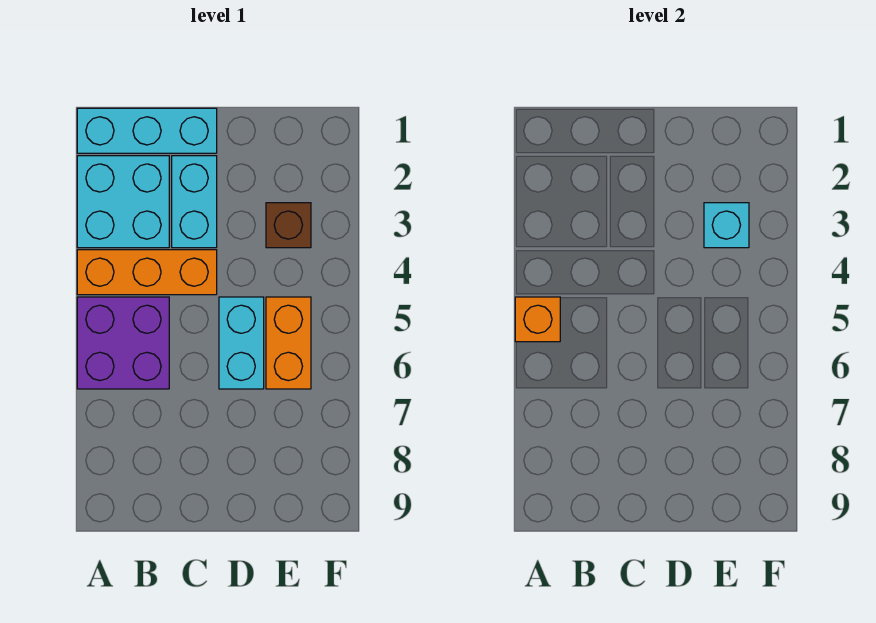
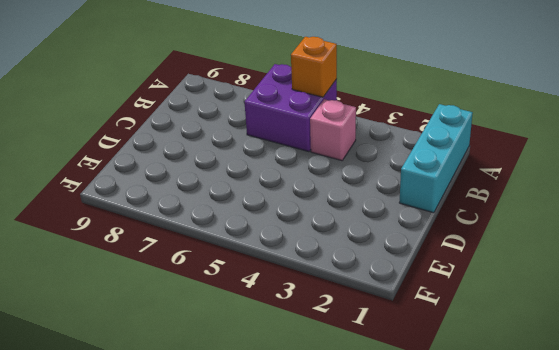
pink 1x1 brick [310,99,356,161] -> orange 1x3 brick [77,250,217,295]
none -> cyan 2x2 brick [77,156,169,248]
none -> cyan 1x2 brick [172,156,217,248]

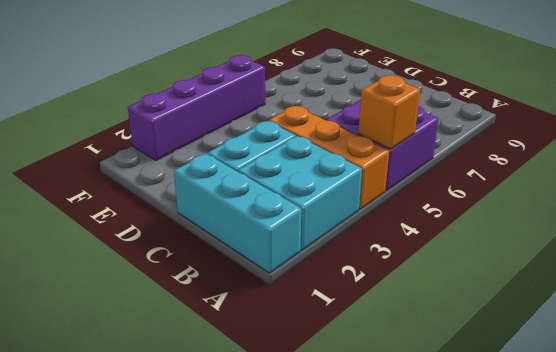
purple 1x4 brick [128,55,265,160] -> none
none -> cyan 1x2 brick [219,297,264,389]
none -> brown 1x1 brick [266,203,311,248]

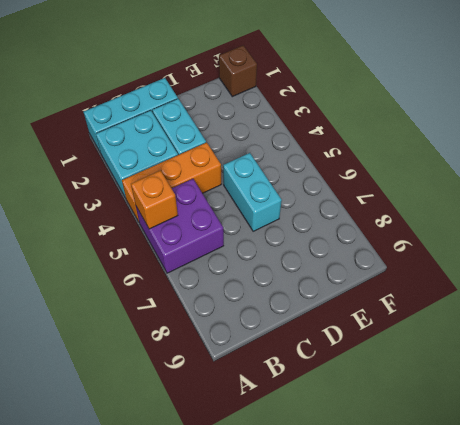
brown 1x1 brick [219,46,257,97] -> brown 1x1 brick moved to [266,203,311,248]
none -> orange 1x2 brick [266,297,311,389]
none -> cyan 1x1 brick [704,203,749,248]

